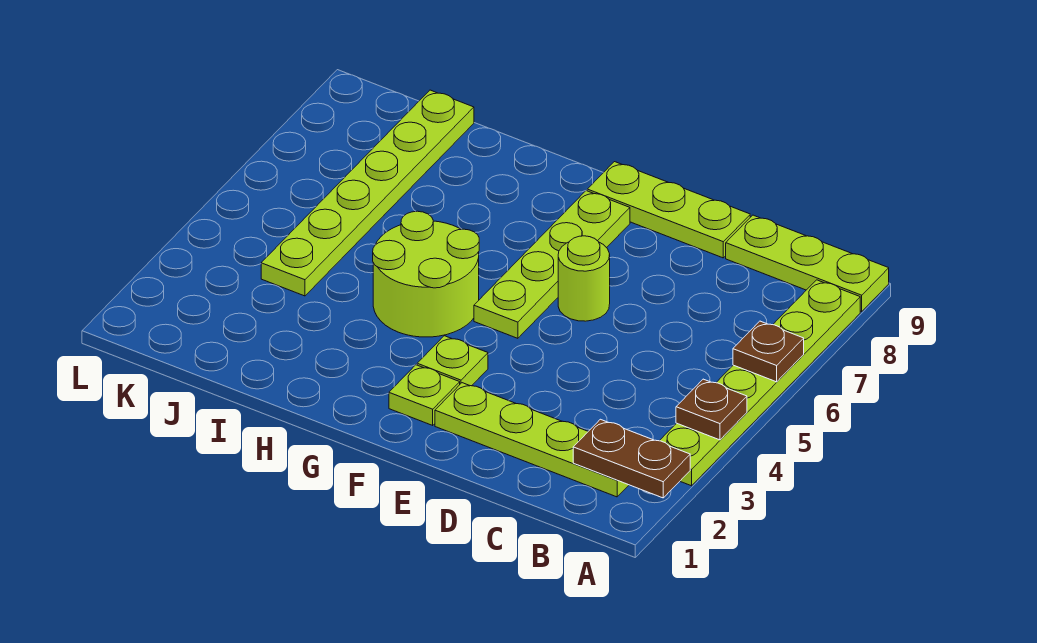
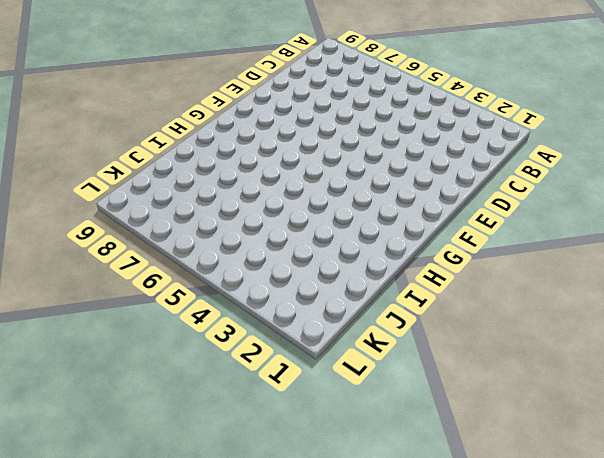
none -> lime 1x6 plate [660,280,860,486]
none -> lime 1x3 plate [726,215,889,311]
none -> lime 1x4 plate [435,383,629,497]

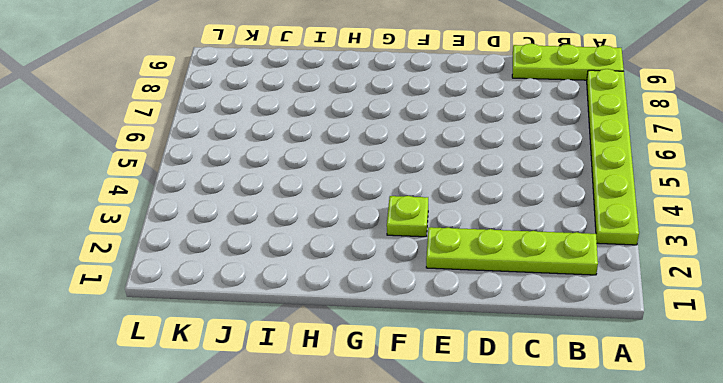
none -> lime 1x3 plate [587,162,750,258]
none -> lime 1x1 round brick [558,236,610,321]
none -> lime 1x1 plate [389,365,460,425]

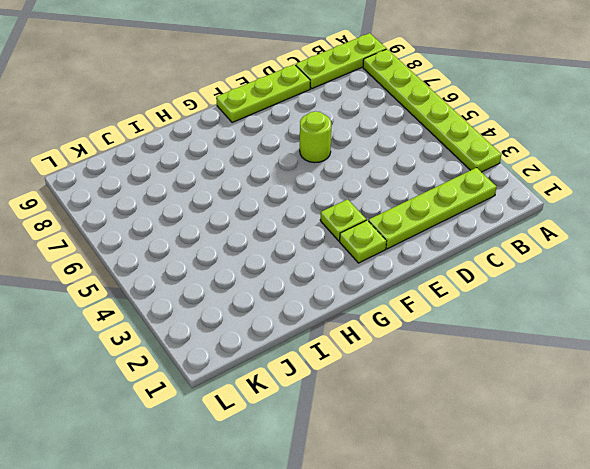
none -> lime 1x4 plate [474,191,630,338]
none -> lime 2x2 round brick [373,211,479,337]
none -> lime 1x6 plate [261,90,474,296]

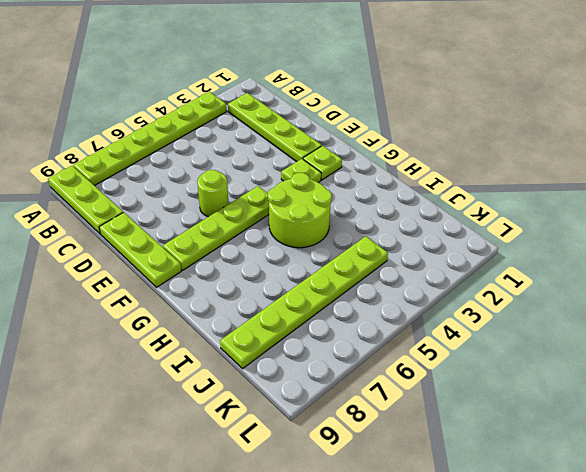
none -> brown 1x2 plate [573,419,690,498]
none -> brown 1x1 plate [676,379,747,440]
none -> brown 1x1 plate [733,321,804,382]

